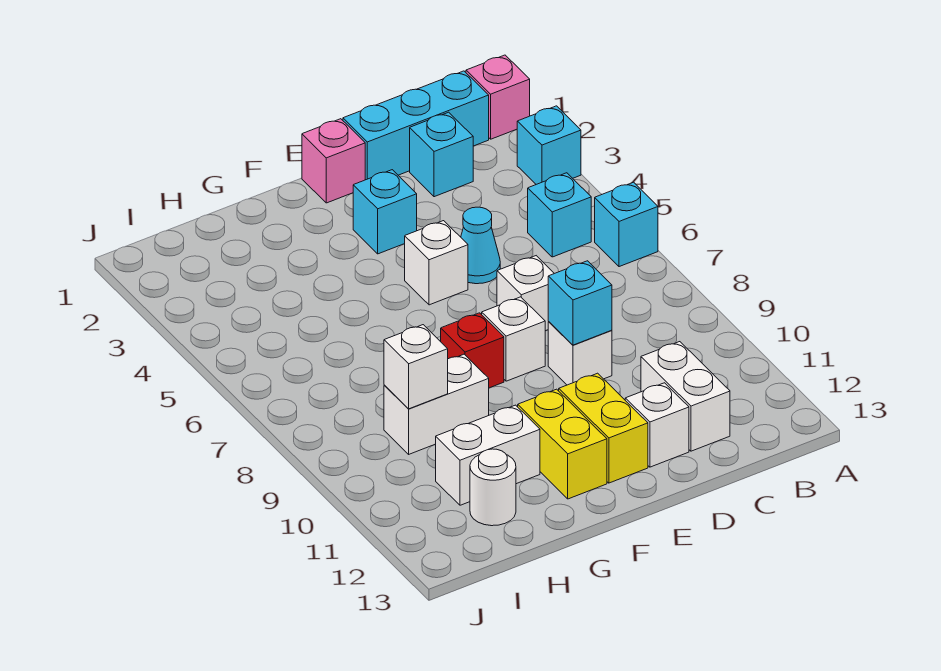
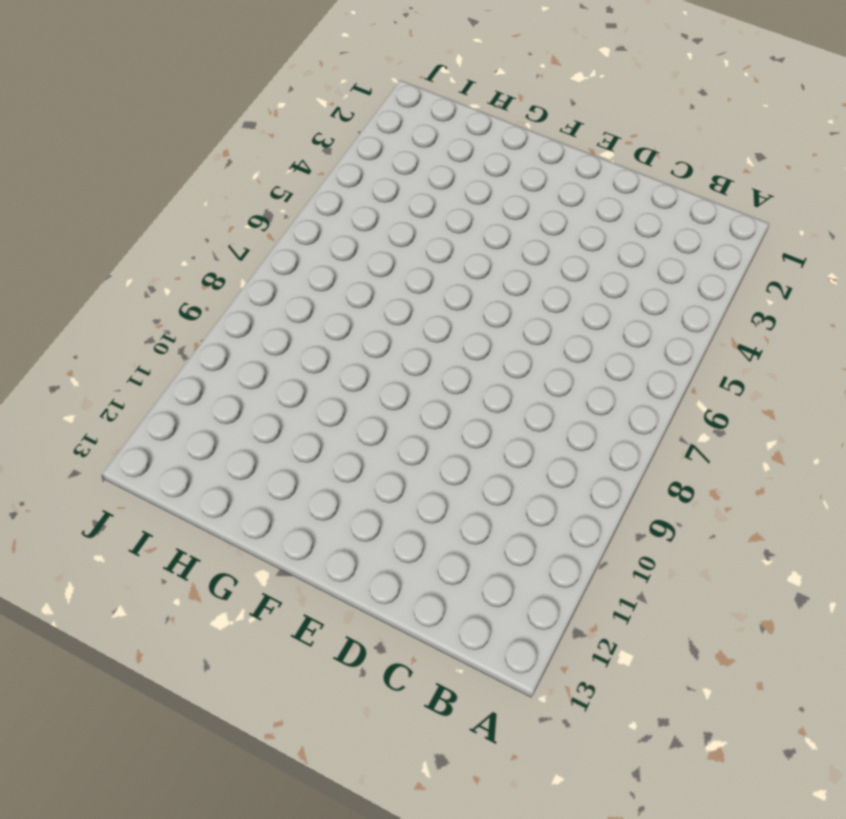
none -> pink 1x1 brick [466,55,530,139]
none -> cyan 1x1 brick [517,106,581,184]
none -> cyan 1x1 brick [595,182,658,267]

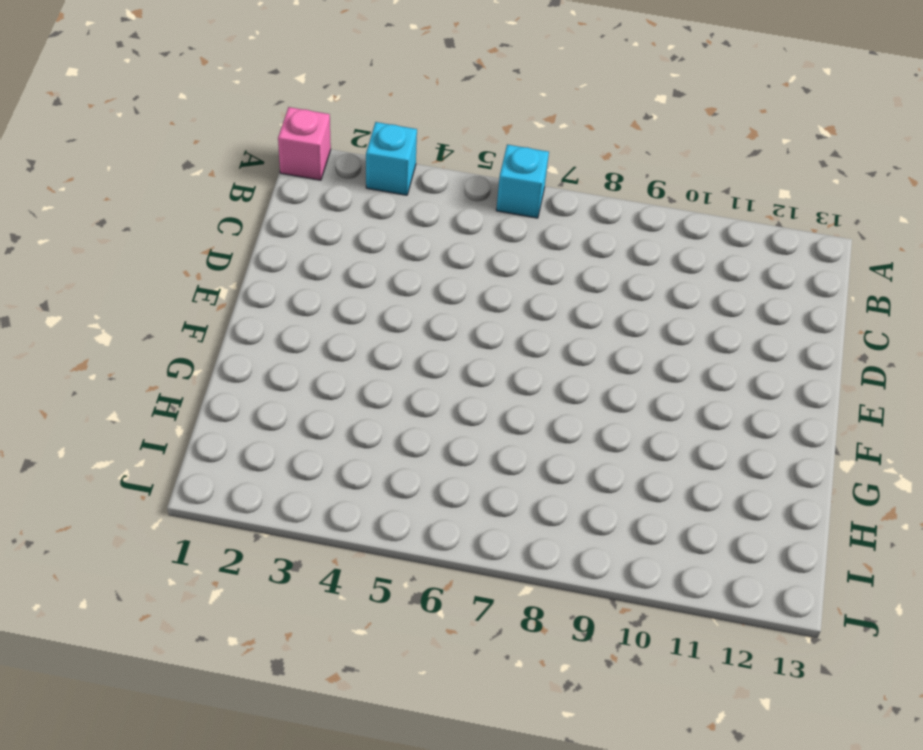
none -> cyan 1x3 brick [343,71,489,180]
none -> cyan 1x1 brick [528,173,591,257]
none -> cyan 1x1 brick [410,112,473,197]

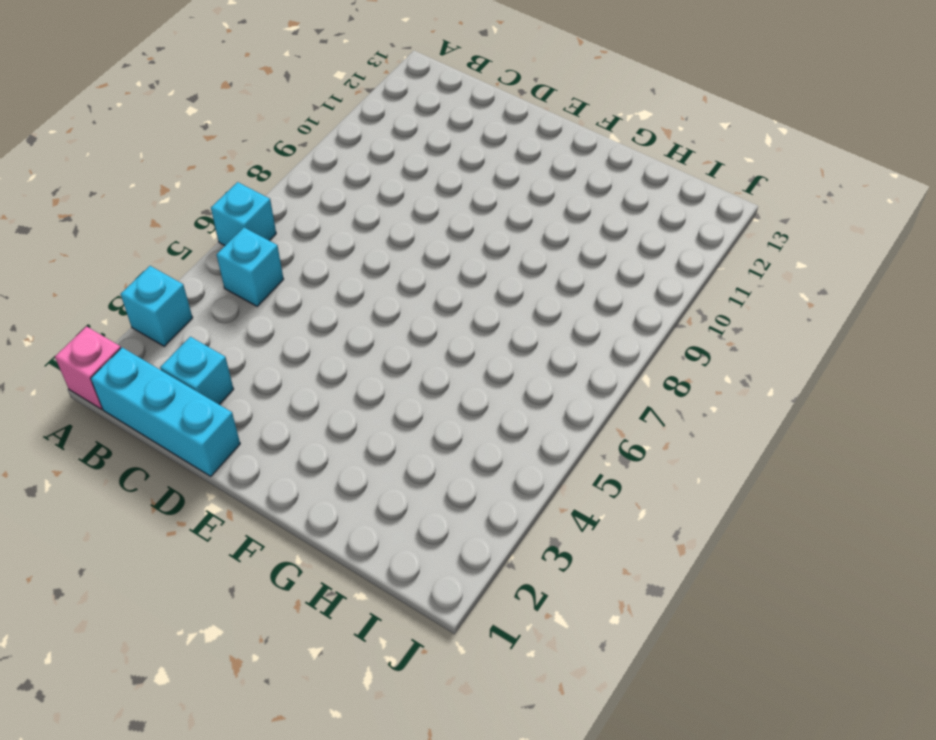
none -> white 1x2 brick [641,342,730,451]
none -> cyan 1x1 cone [461,207,500,284]
none -> white 1x1 brick [497,256,554,331]

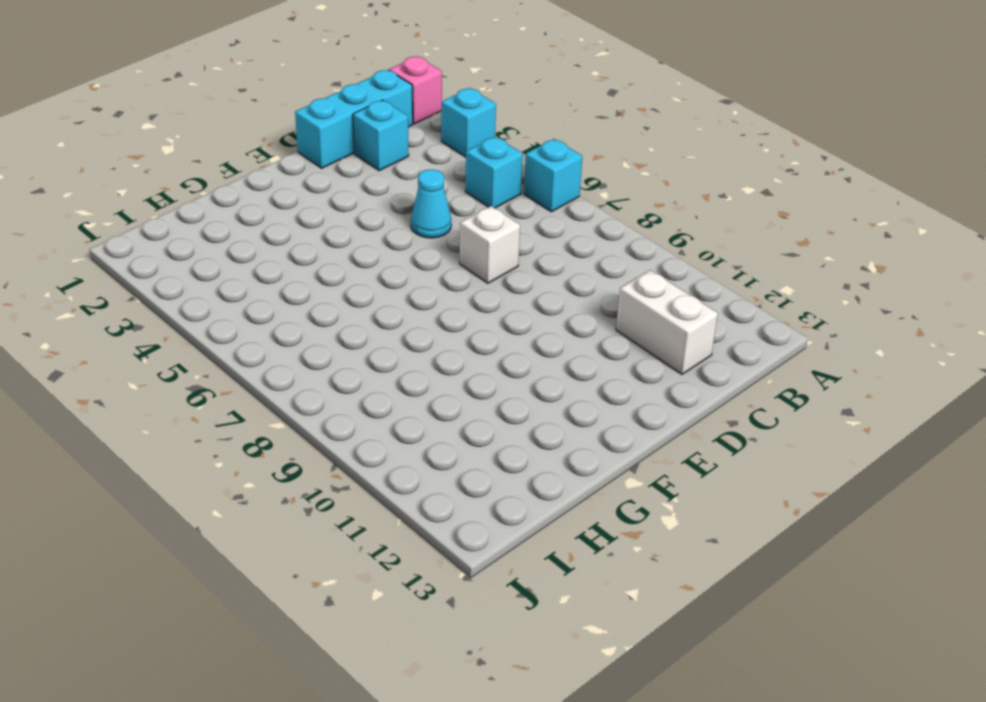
none -> white 1x1 brick [548,322,612,385]
none -> white 1x1 brick [625,383,689,467]
none -> pink 1x1 brick [302,119,365,203]

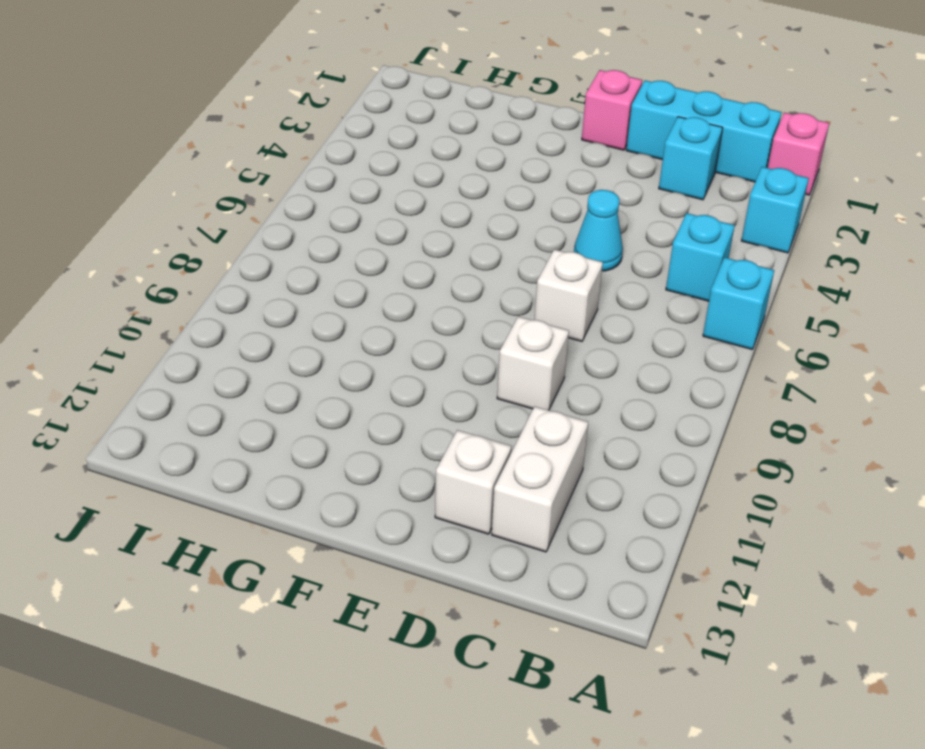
none -> cyan 1x1 brick [353,170,417,254]
none -> white 1x1 brick [405,221,468,305]
none -> white 1x1 brick [482,297,545,381]

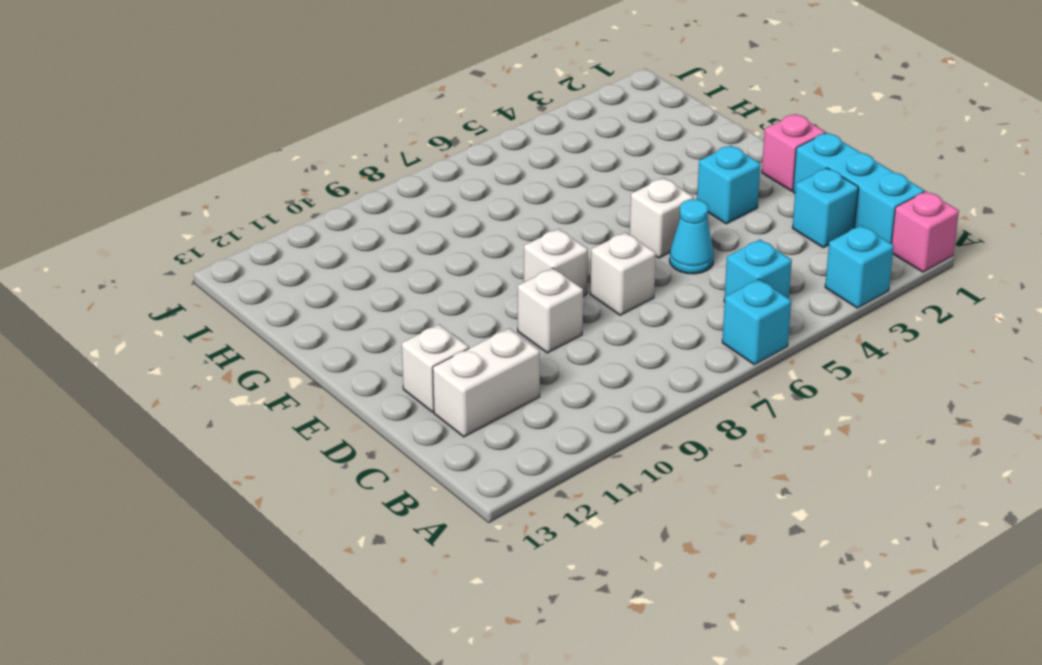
none -> yellow 1x2 brick [559,373,648,483]
none -> red 1x1 brick [441,313,504,388]
none -> yellow 1x2 brick [518,389,607,499]

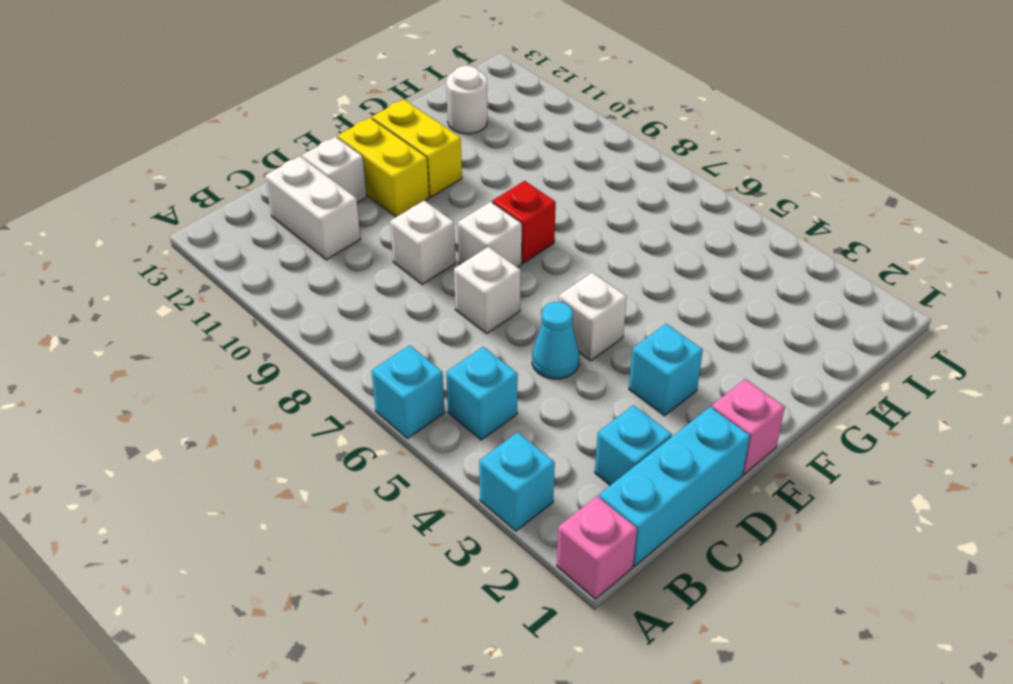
none -> white 1x2 brick [384,354,489,454]
none -> white 1x2 brick [436,405,540,505]
none -> cyan 1x1 brick [548,261,612,345]

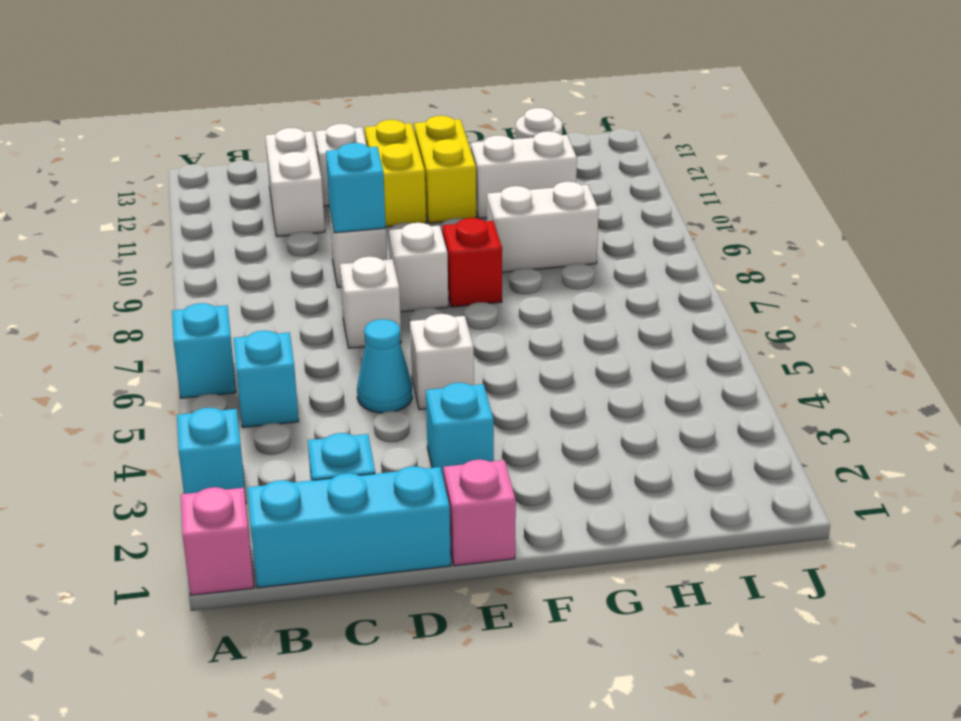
none -> white 1x1 brick [384,325,448,409]

